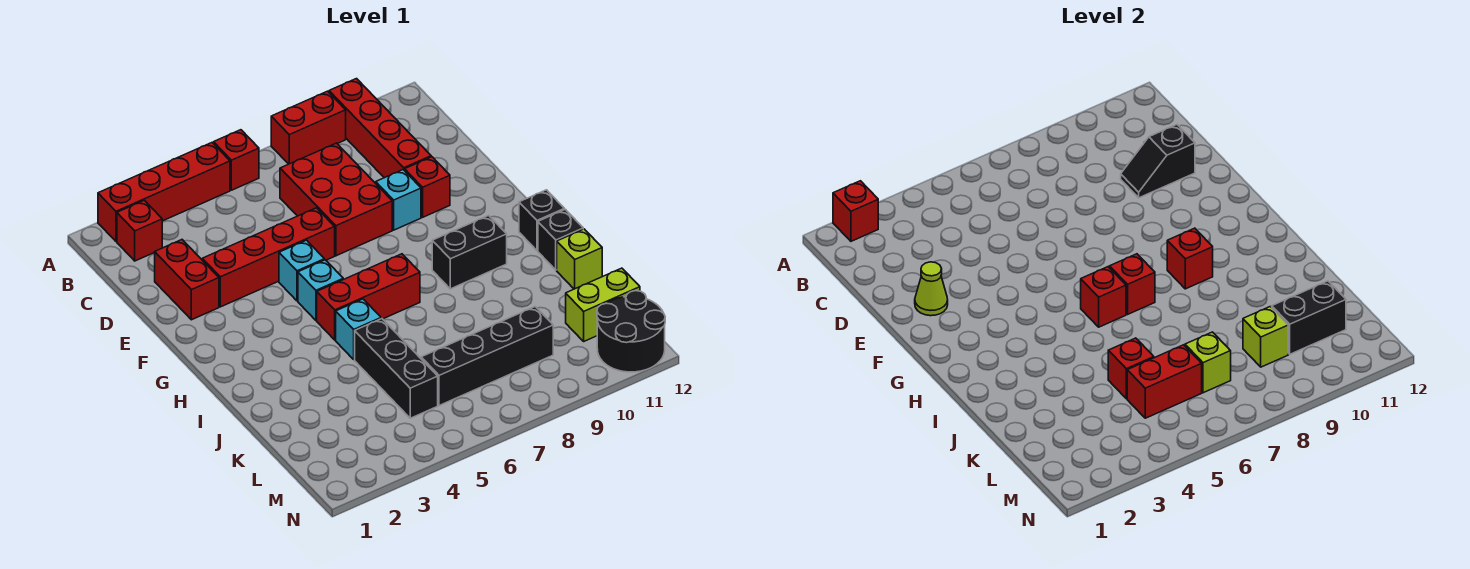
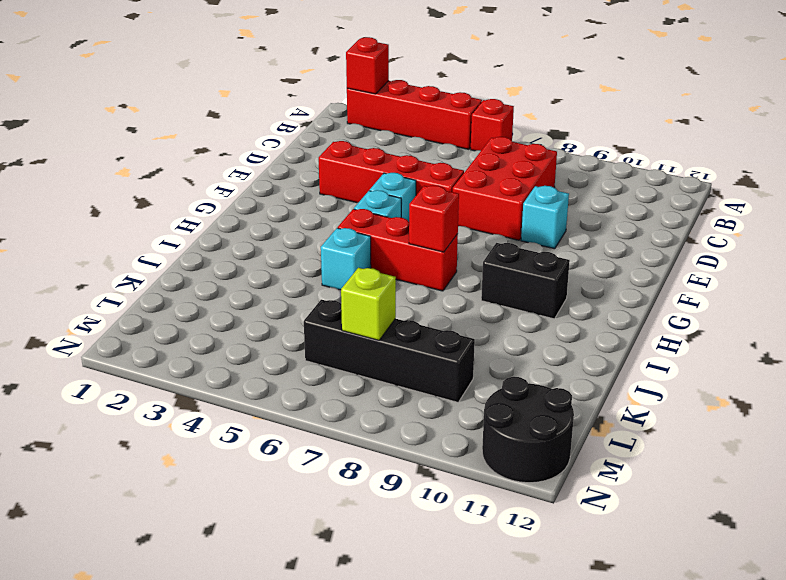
none -> red 1x2 brick [271,91,346,164]
none -> red 1x4 brick [329,79,431,178]
none -> red 1x1 brick [117,200,162,261]
none -> red 1x2 brick [155,240,219,320]

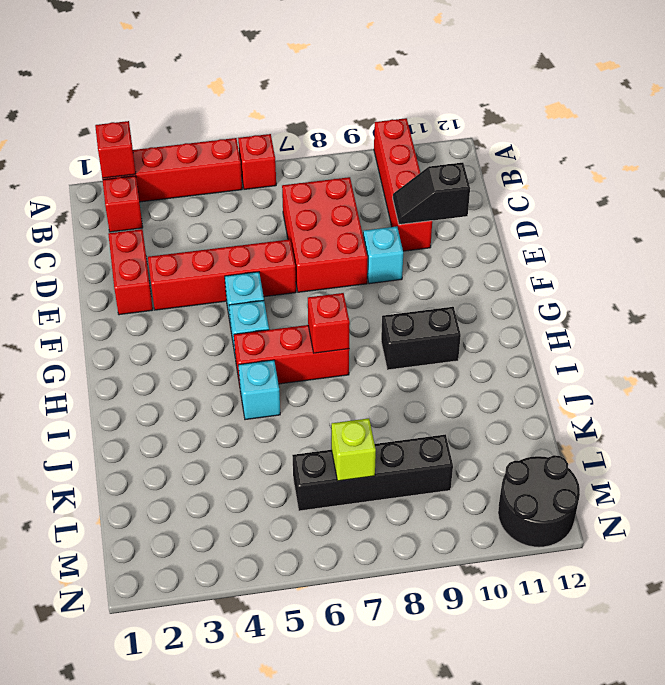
none -> red 1x2 brick [271,91,346,164]
none -> red 1x1 brick [405,157,450,217]
none -> black 1x1 brick [519,190,564,250]
none -> black 1x1 brick [538,209,583,270]

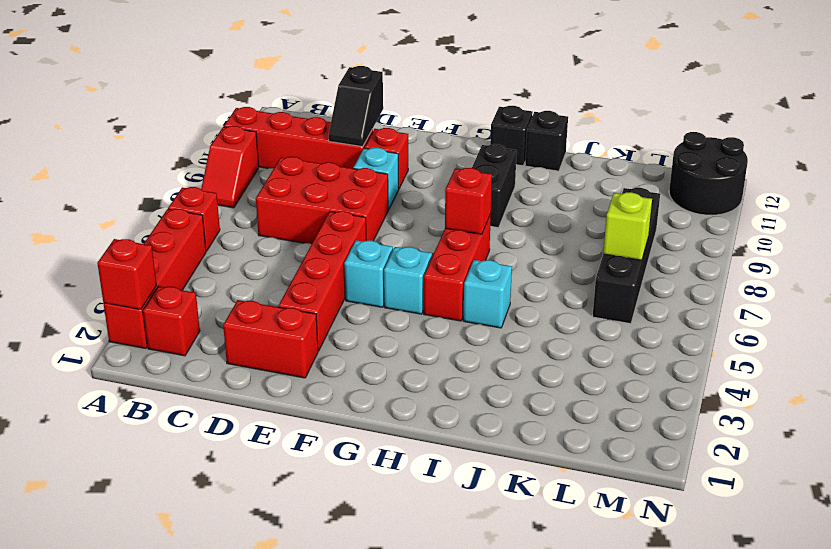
red 1x2 slope [201,126,259,208] -> red 1x2 brick [271,91,346,164]
none -> black 1x3 brick [355,319,438,418]
none -> lime 1x1 brick [557,229,602,289]
none -> lime 1x2 brick [566,268,640,341]
none -> lime 1x1 cone [915,262,948,316]

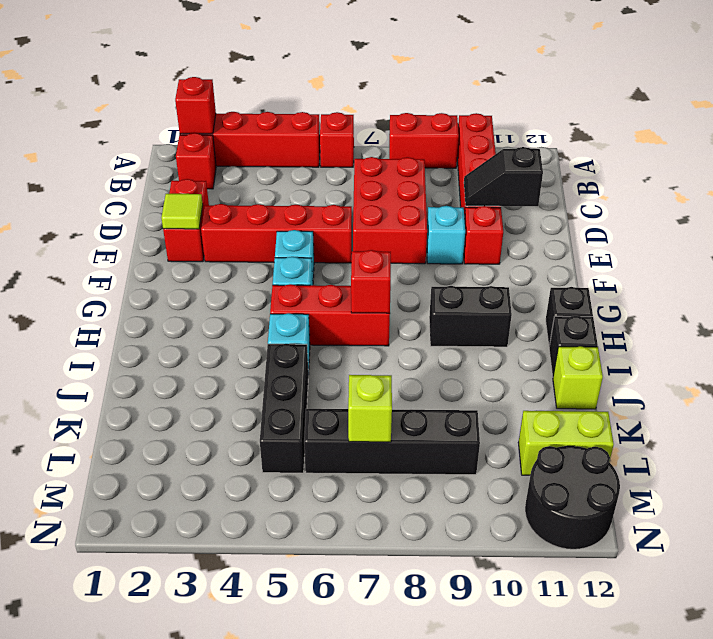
lime 1x1 tile [161,194,203,229] -> lime 1x1 cone [915,262,948,316]
none -> red 1x1 brick [1081,267,1126,327]
none -> red 1x1 brick [1167,228,1213,289]
none -> red 1x1 brick [1108,338,1154,399]
none -> red 1x2 brick [1127,345,1202,418]

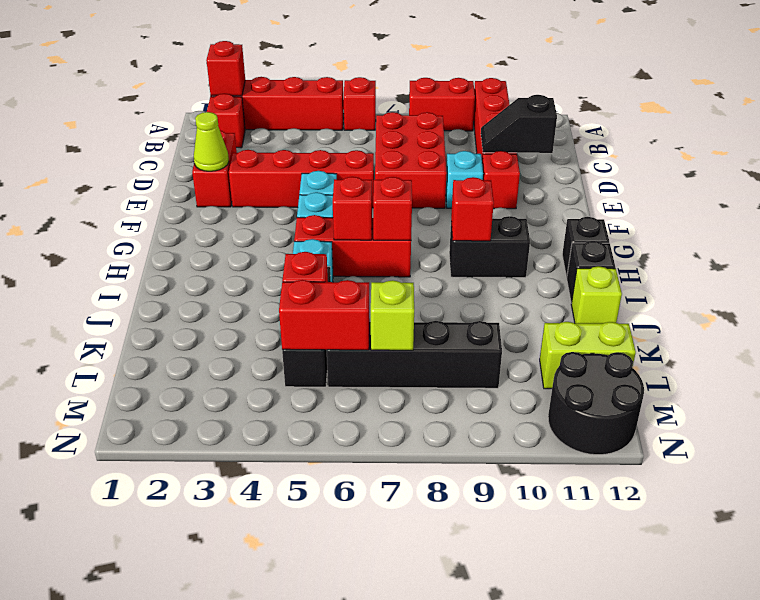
none -> lime 1x1 brick [1243,307,1288,367]
none -> black 1x2 brick [1272,281,1346,354]

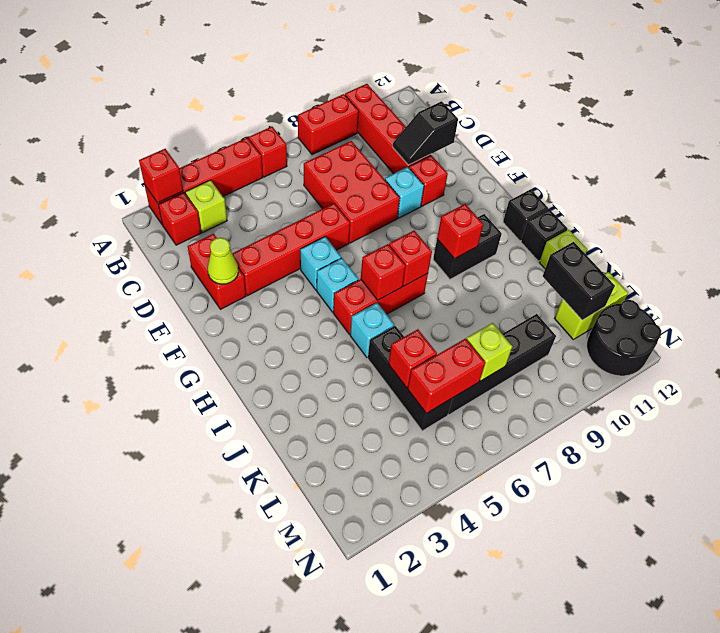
lime 1x1 brick [185,180,227,232] -> lime 1x1 brick moved to [1243,307,1288,367]
black 1x2 brick [543,242,615,320] -> black 1x2 brick turned to [1272,281,1346,354]

